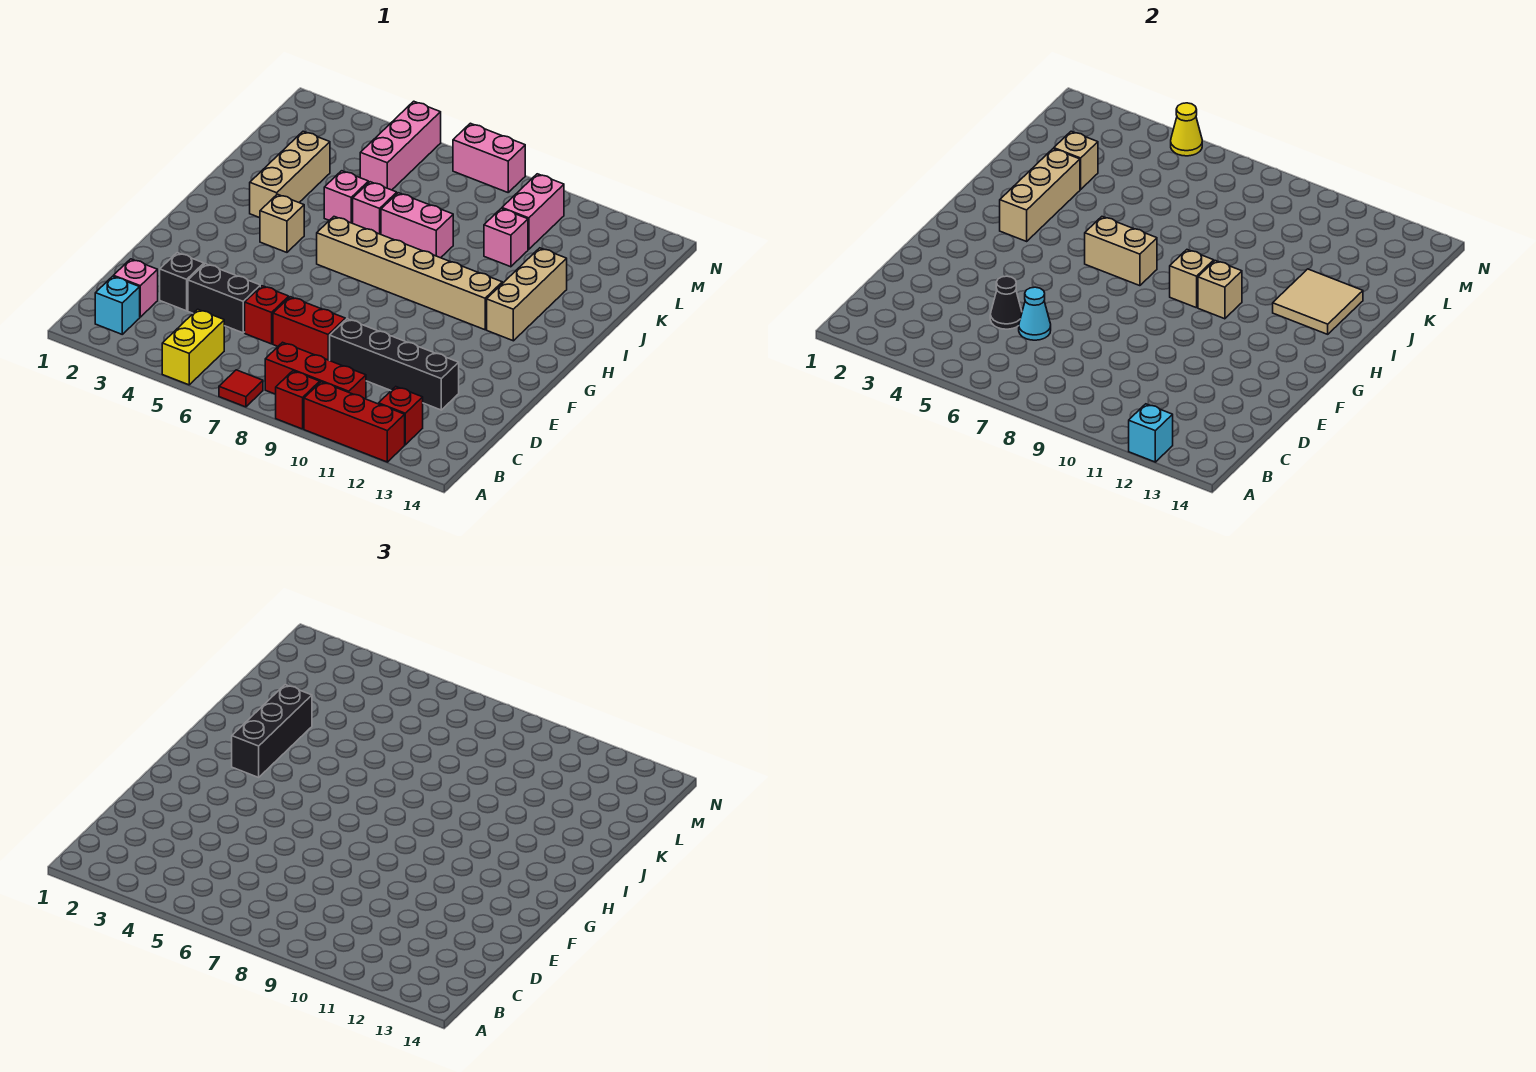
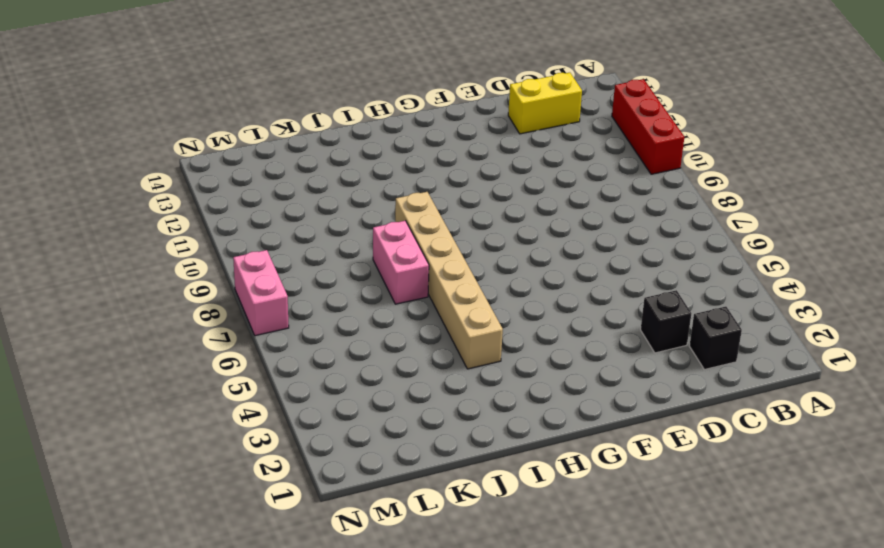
black 1x1 brick [689,307,742,370] -> pink 1x1 brick [113,259,158,317]
yellow 1x2 brick [508,73,582,134] -> yellow 1x2 brick moved to [162,309,224,385]
tan 1x6 brick [395,192,503,369] -> tan 1x6 brick moved to [317,217,502,330]
none -> red 1x1 tile [219,370,263,407]
none -> red 1x1 brick [275,371,320,429]
none -> cyan 1x1 brick [95,276,140,334]
none -> red 1x3 brick [265,342,366,399]

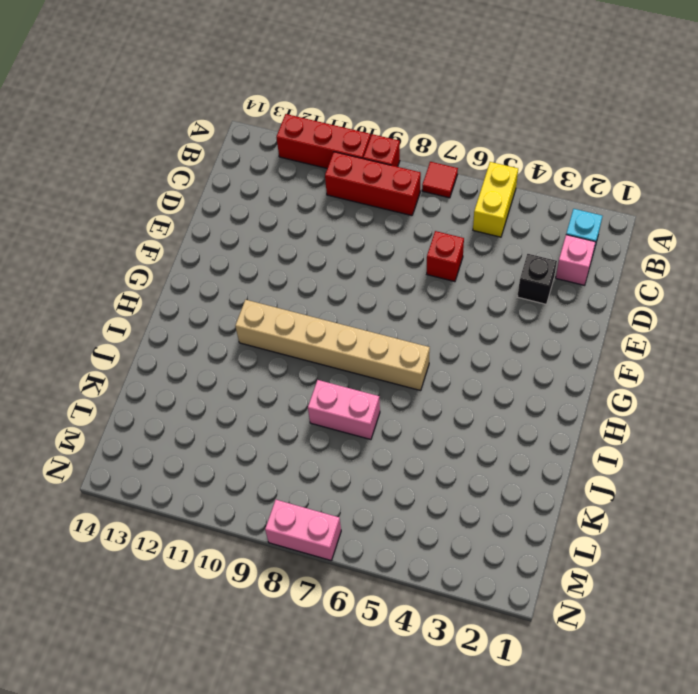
none -> red 1x1 brick [379,387,423,445]
none -> black 1x2 brick [188,264,260,333]
none -> red 1x2 brick [273,297,345,361]
none -> black 1x4 brick [330,319,459,410]

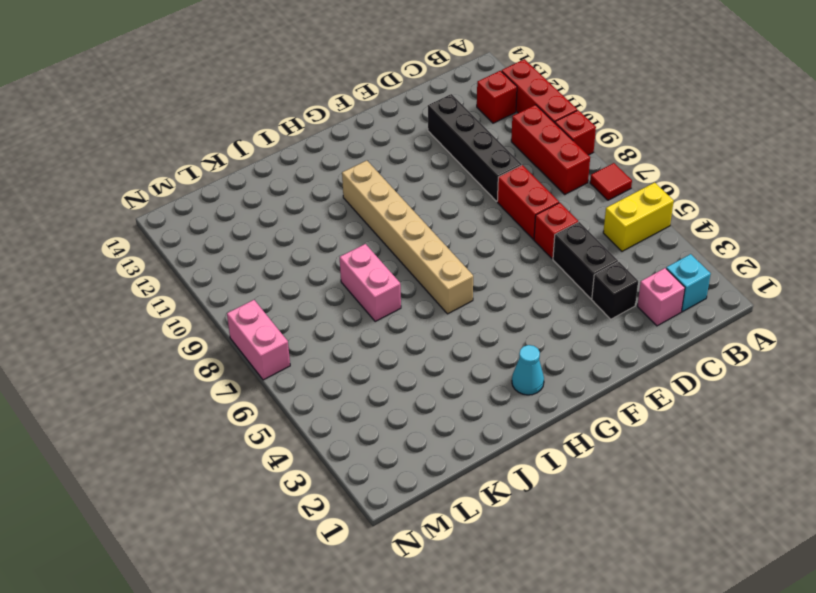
cyan 1x1 cone [512,345,544,395] -> cyan 1x1 cone moved to [1019,287,1051,340]
none -> tan 1x1 brick [260,194,304,252]
none -> tan 1x3 brick [487,248,567,341]
none -> tan 1x3 brick [250,131,330,218]
none -> pink 1x1 brick [324,171,368,223]

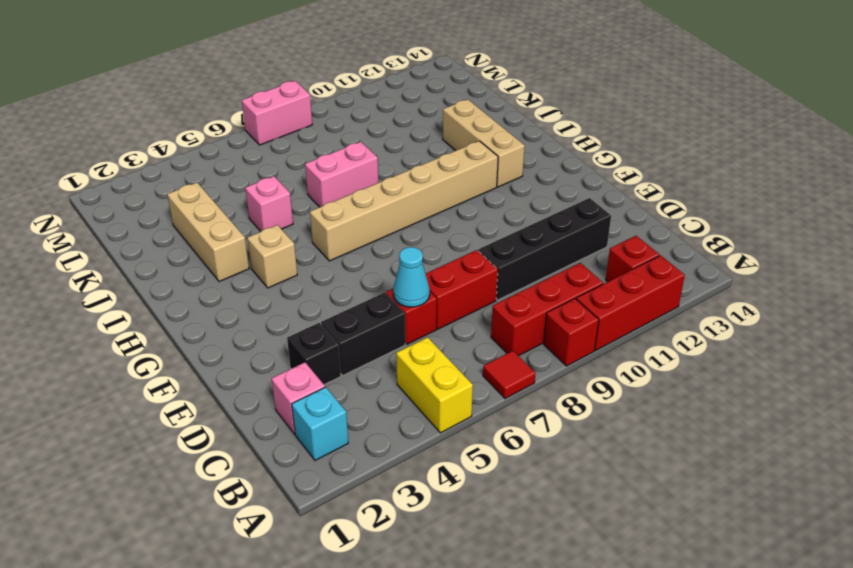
none -> pink 1x1 brick [353,182,397,234]
none -> pink 1x1 brick [484,209,528,267]
none -> pink 1x3 brick [360,101,441,190]
none -> pink 1x2 brick [502,174,564,249]

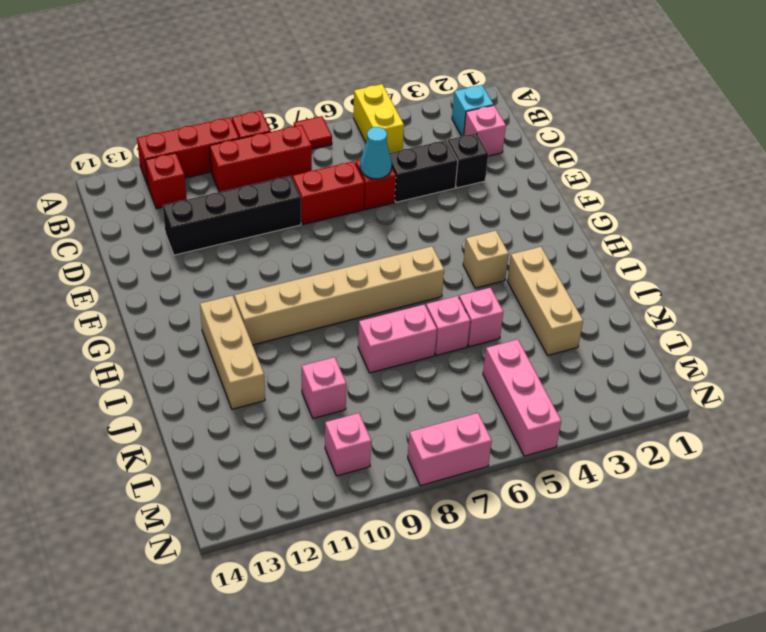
pink 1x1 brick [325,413,371,476] -> pink 1x2 brick [502,174,564,249]
none -> cyan 1x1 brick [1129,404,1173,462]
none -> black 1x1 cone [990,276,1022,329]
none -> tan 1x3 brick [1000,149,1080,241]
none -> tan 1x2 brick [1085,217,1157,286]

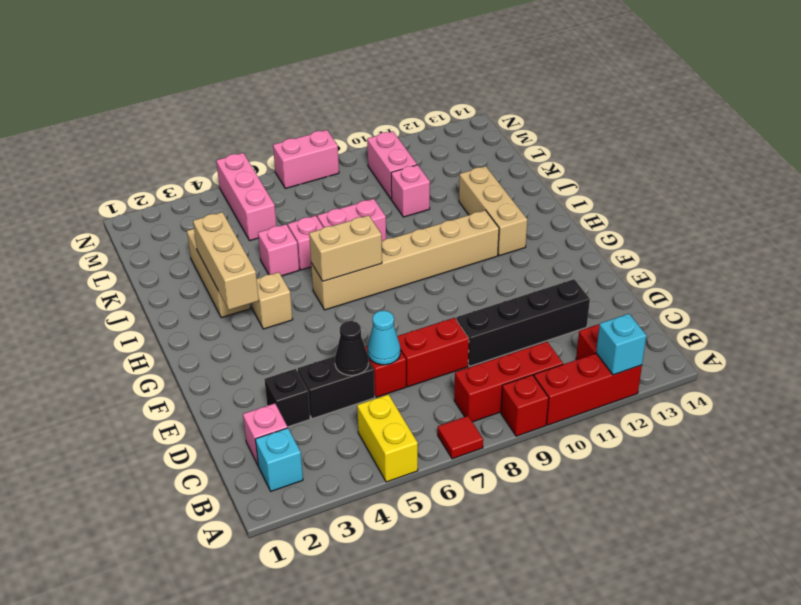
none -> tan 1x1 brick [1170,250,1214,308]
none -> tan 1x1 brick [1198,261,1242,319]
none -> tan 2x2 tile [1273,269,1363,334]
none -> tan 1x1 brick [1054,131,1098,189]

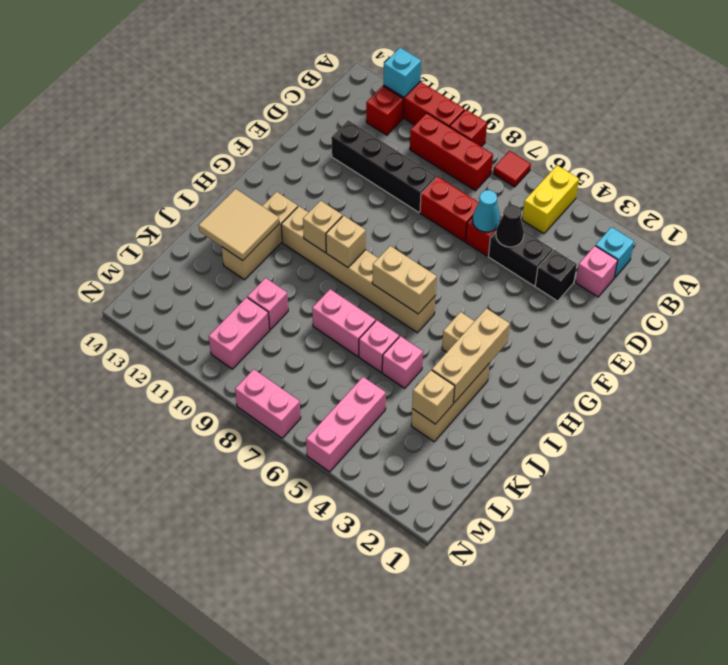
none -> yellow 1x1 cone [1171,103,1202,156]
none -> black 1x3 brick [232,685,312,777]

